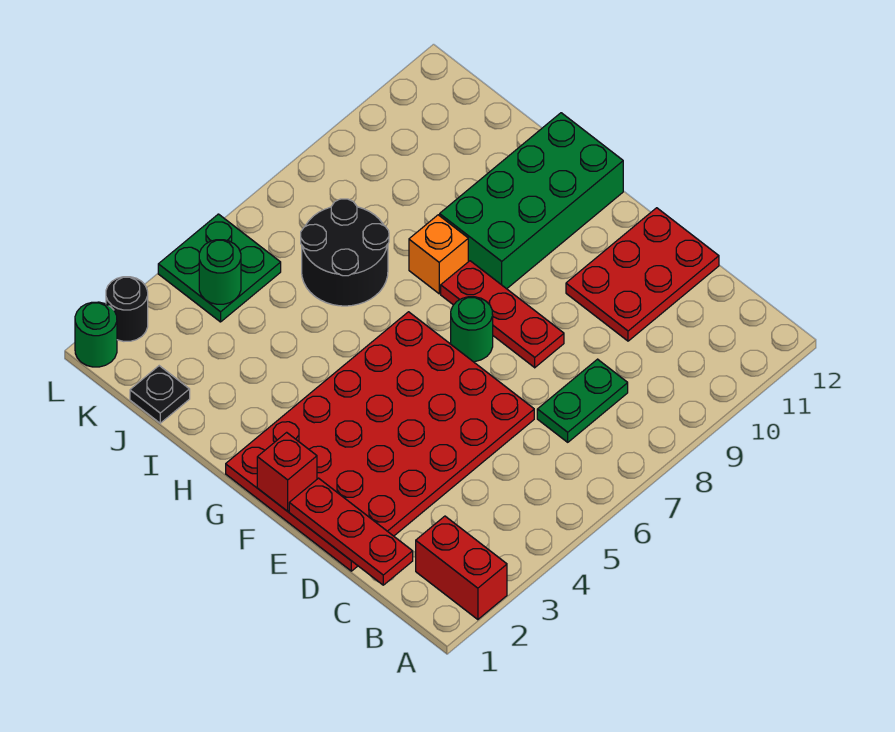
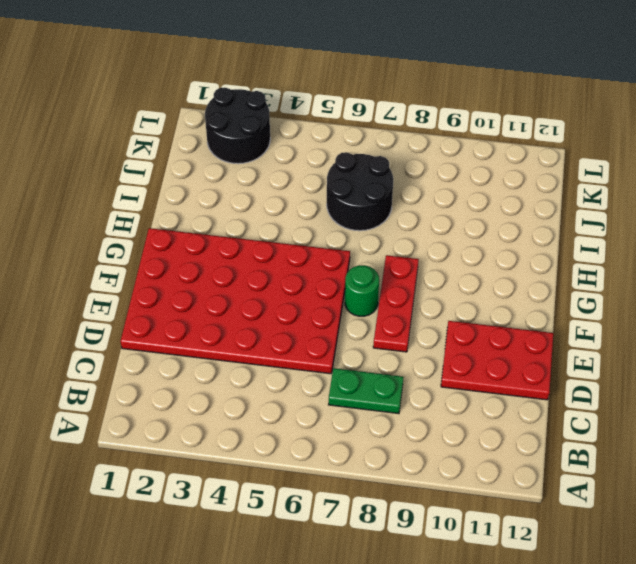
black 2x2 round brick [205,88,270,164] -> black 1x1 round brick [106,277,148,341]
none -> red 1x2 brick [416,516,507,620]
none -> green 2x4 brick [440,113,623,289]
none -> orange 1x1 brick [409,215,468,294]

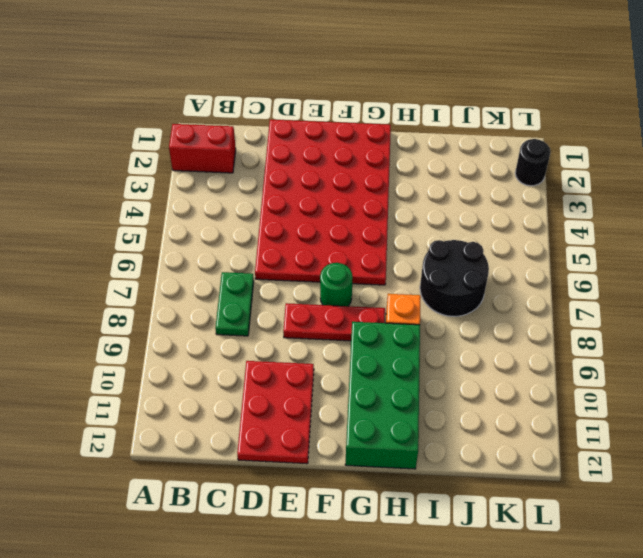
none -> black 1x1 plate [130,366,190,423]
none -> green 2x2 plate [158,214,281,322]
none -> green 1x1 round brick [75,302,117,367]

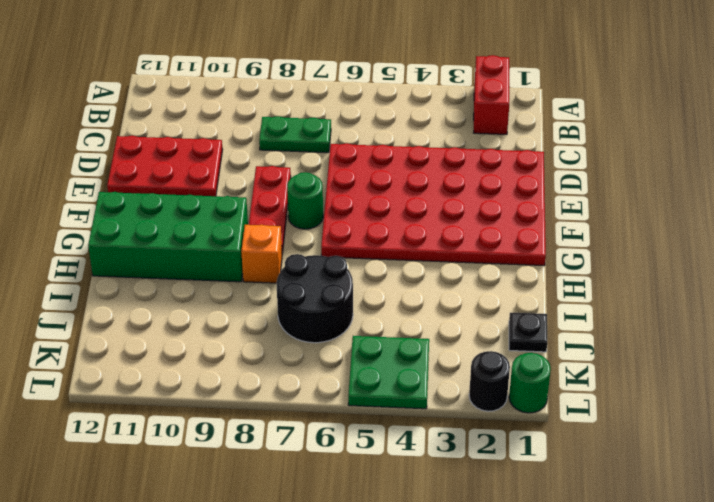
none -> red 1x3 plate [289,478,413,585]
none -> red 1x1 brick [257,432,317,511]
none -> green 1x1 round brick [199,240,241,304]

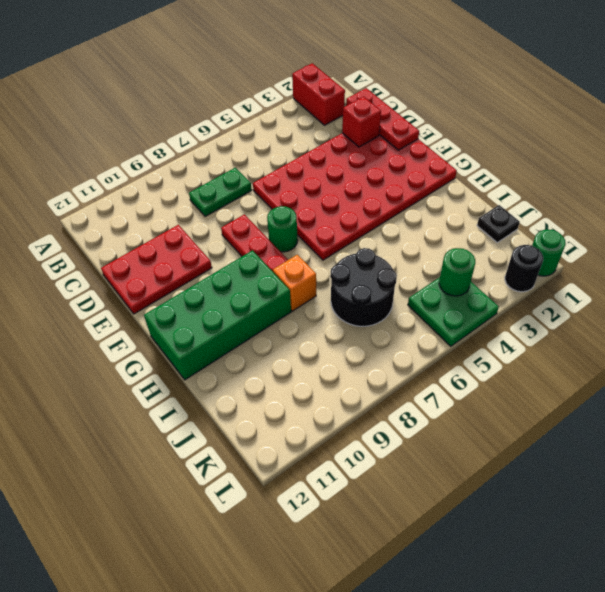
red 1x1 brick [342,96,381,147] -> red 1x1 brick moved to [257,432,317,511]

